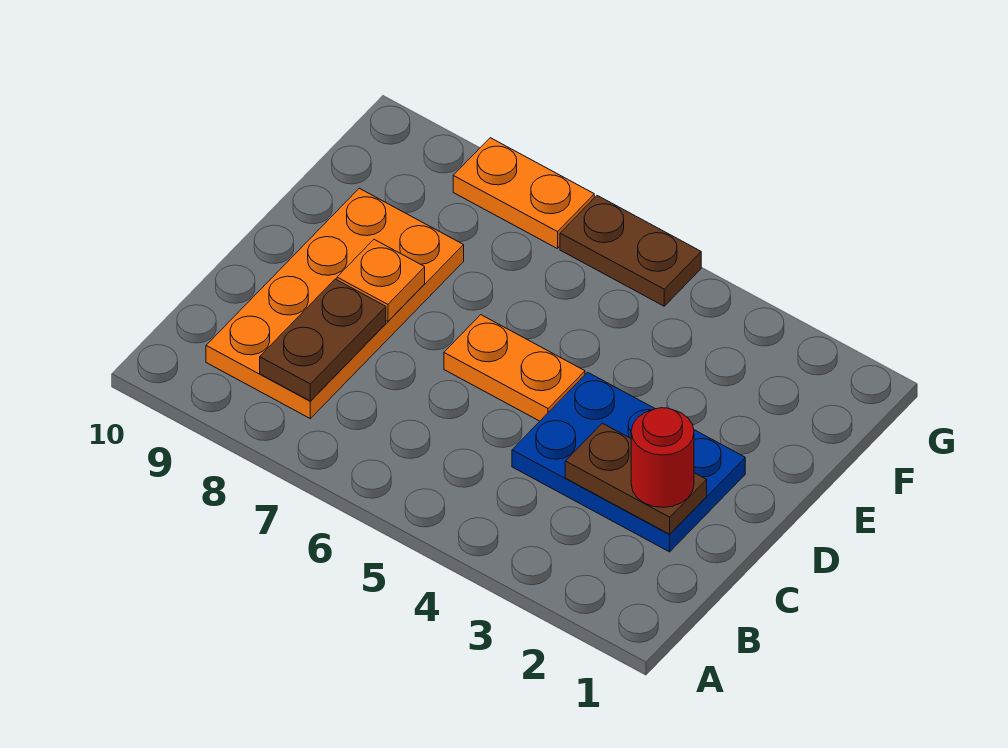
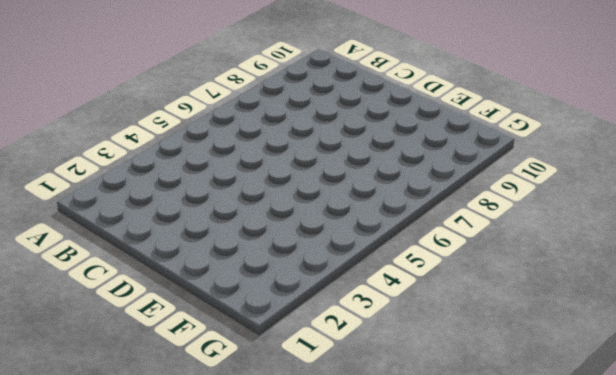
none -> orange 2x4 plate [206,188,464,418]
none -> blue 2x3 plate [512,372,745,552]

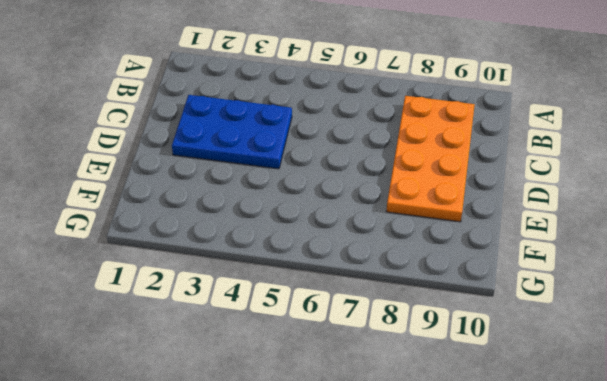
none -> orange 1x2 plate [444,315,585,421]
none -> brown 1x2 plate [560,196,701,306]

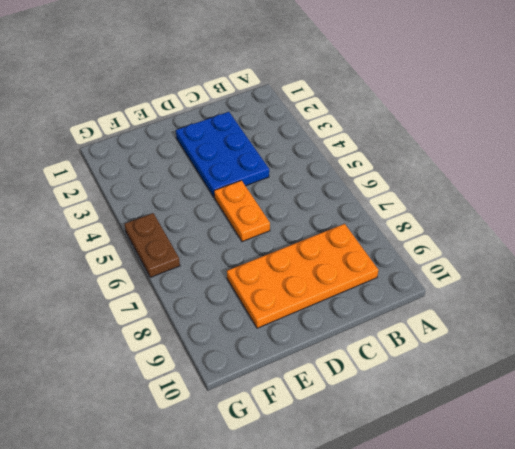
none -> orange 1x2 plate [453,138,594,249]
none -> brown 1x2 plate [260,279,386,401]

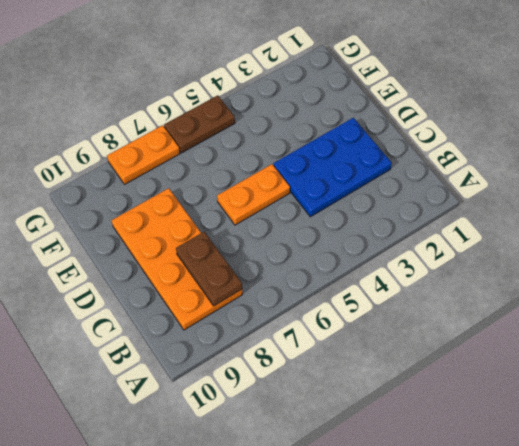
none -> brown 1x2 plate [565,423,707,534]
none -> orange 1x1 plate [337,240,425,321]

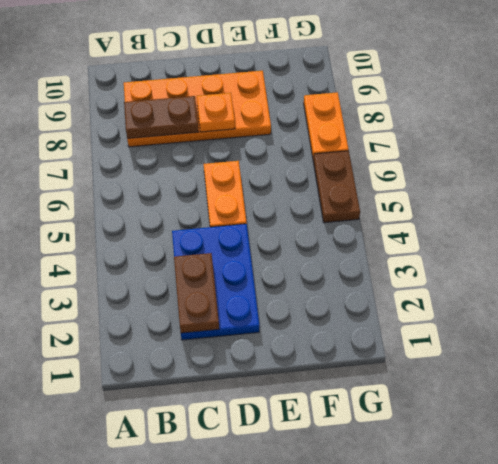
none -> red 1x1 round brick [631,408,694,507]

